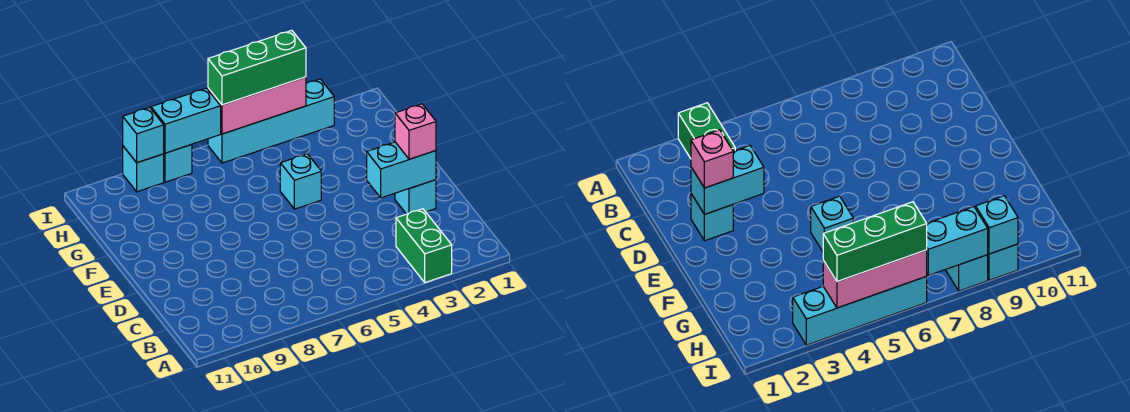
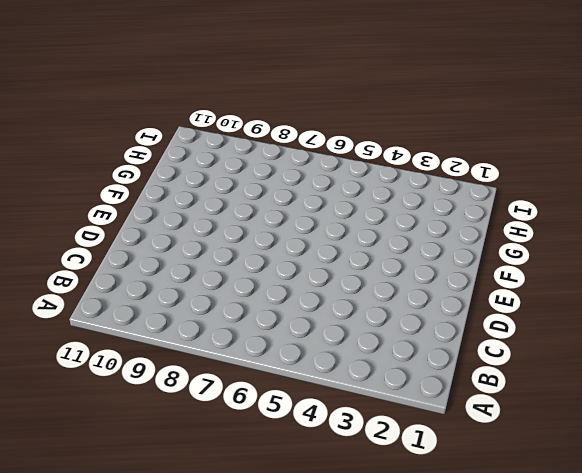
none -> green 1x2 brick [396,209,452,283]
none -> cyan 1x1 brick [395,180,436,214]
none -> cyan 1x1 brick [280,154,321,209]

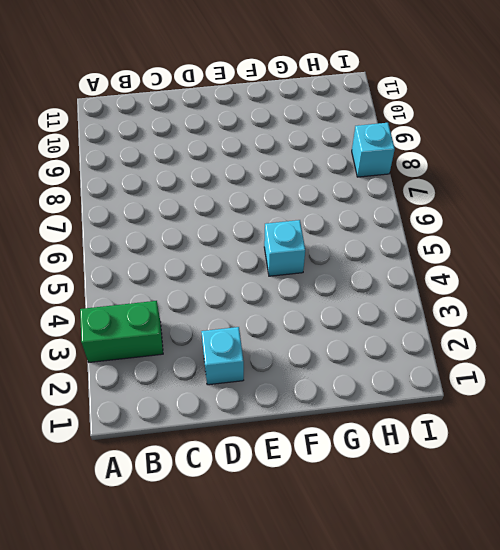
none -> cyan 1x4 brick [208,79,334,163]
none -> cyan 1x1 brick [123,146,164,192]
none -> cyan 1x2 brick [367,142,436,198]

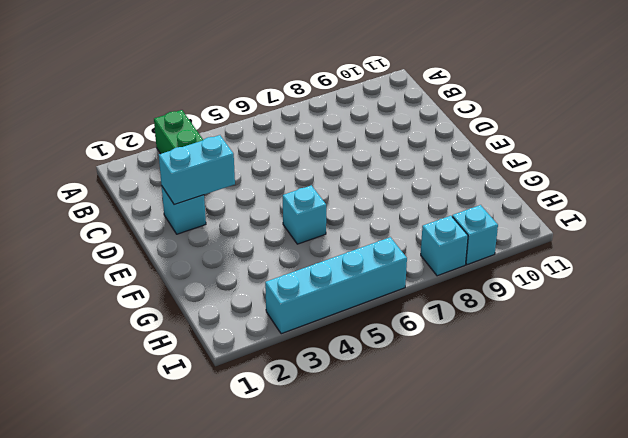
none -> pink 1x3 brick [208,77,306,134]
none -> cyan 1x2 brick [151,88,221,153]
none -> cyan 1x1 brick [123,107,164,163]

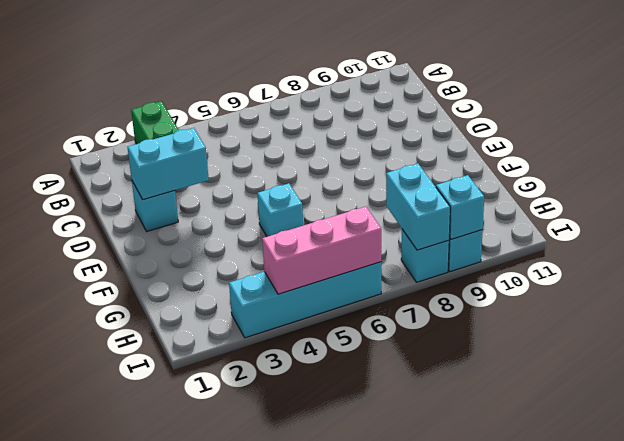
cyan 1x2 brick [386,163,450,250] -> cyan 1x2 brick turned to [151,88,221,153]
none -> pink 1x1 brick [395,104,436,159]
none -> green 1x3 brick [208,30,306,105]

